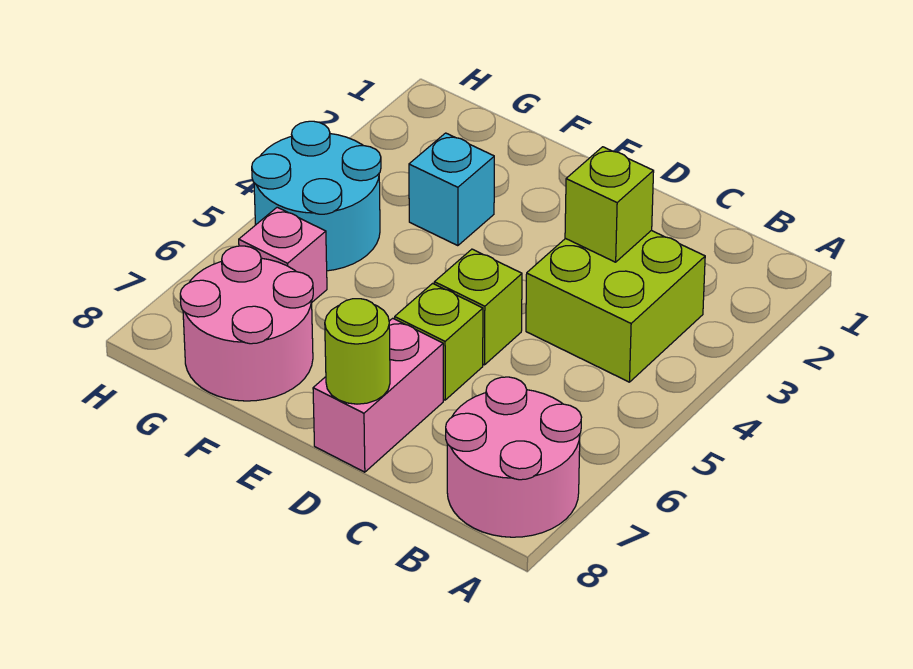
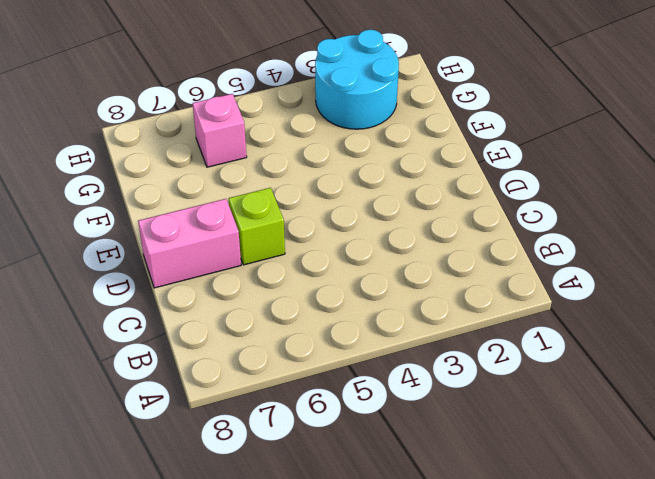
cyan 2x2 round brick [315,30,399,129] -> cyan 2x2 round brick moved to [252,121,381,271]
none -> pink 2x2 round brick [446,377,581,537]
none -> lime 2x2 brick [526,231,705,382]

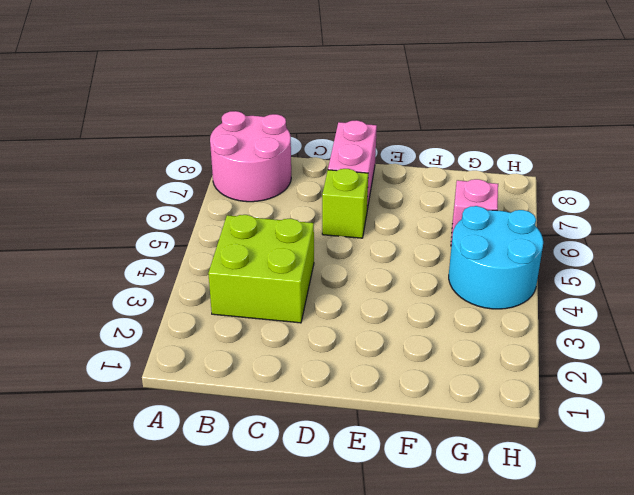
none -> lime 1x1 brick [434,249,522,365]
none -> cyan 1x1 brick [409,133,494,246]

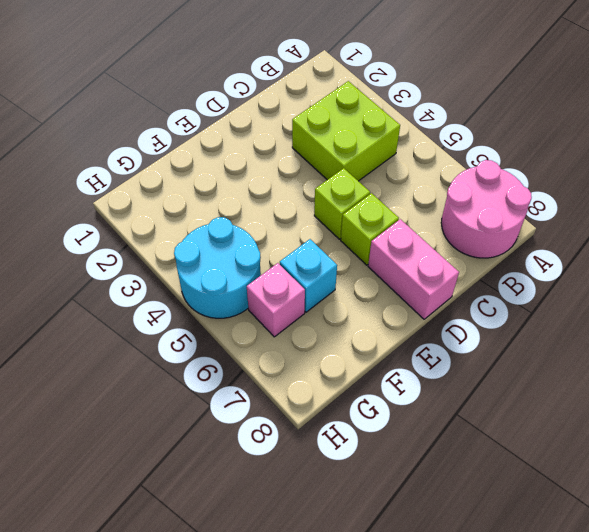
cyan 1x1 brick [280,239,337,312] -> cyan 1x1 brick moved to [409,133,494,246]
none -> pink 2x2 round brick [180,246,313,401]
none -> lime 1x1 brick [565,147,654,262]

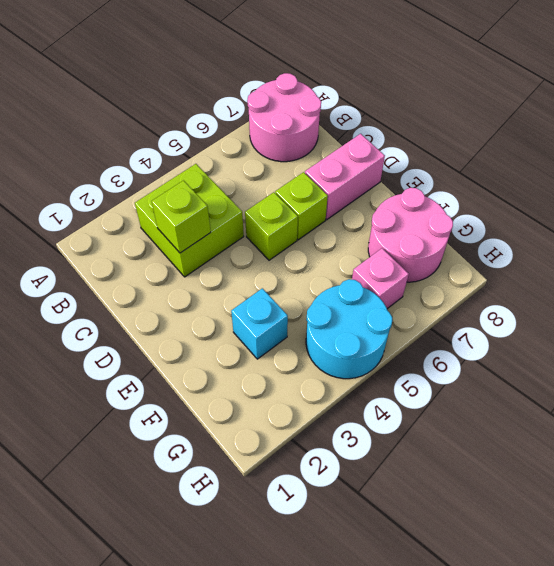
none -> lime 1x1 round brick [325,299,390,404]

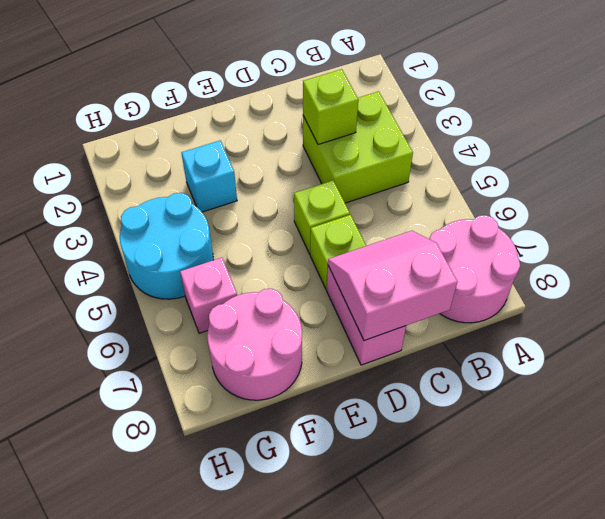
pink 2x2 slope [328,231,457,341] -> lime 1x1 round brick [325,299,390,404]

